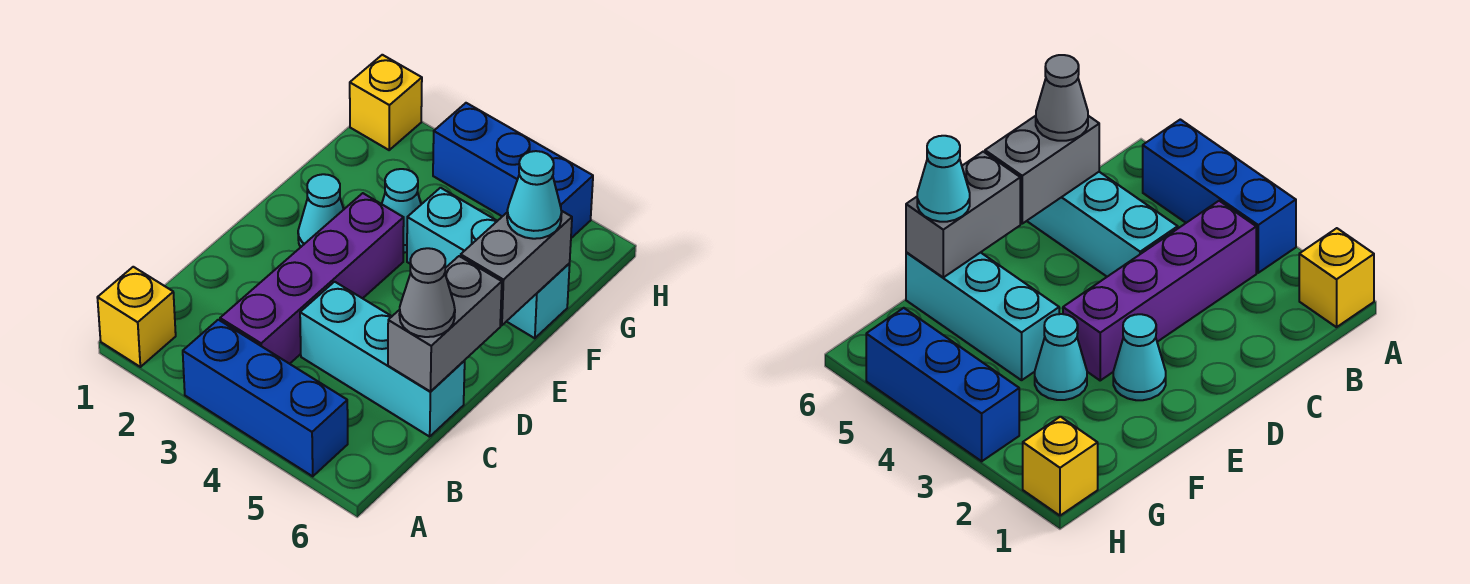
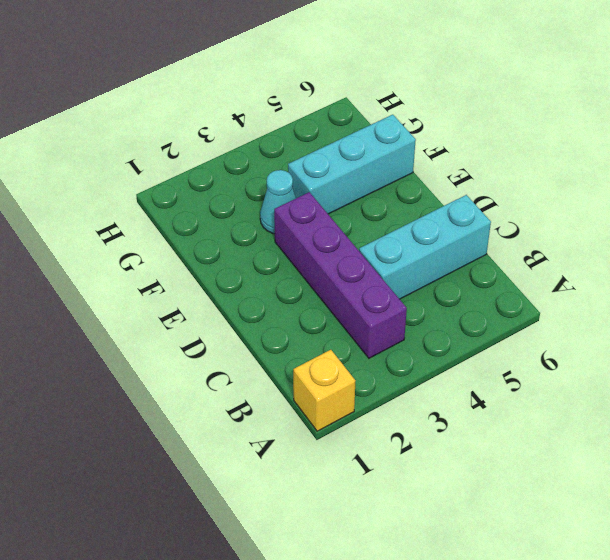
none -> blue 1x3 brick [183,320,348,476]
none -> cyan 1x1 cone [298,174,344,247]
none -> yellow 1x1 brick [350,55,422,150]

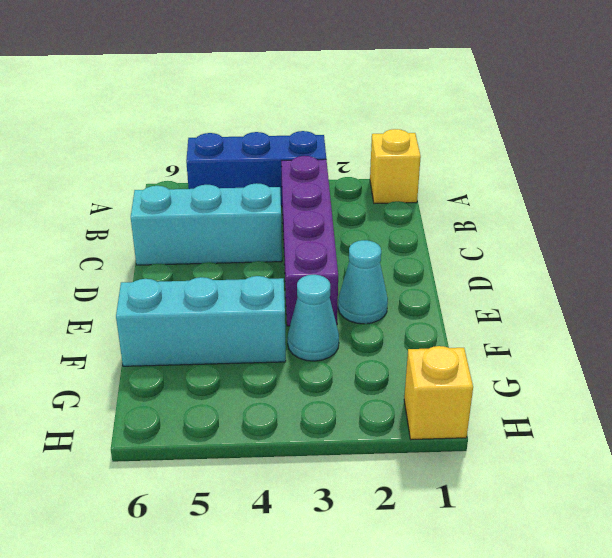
none -> blue 1x3 brick [433,103,593,238]
none -> grey 1x2 brick [388,256,502,392]
none -> grey 1x2 brick [461,211,572,325]

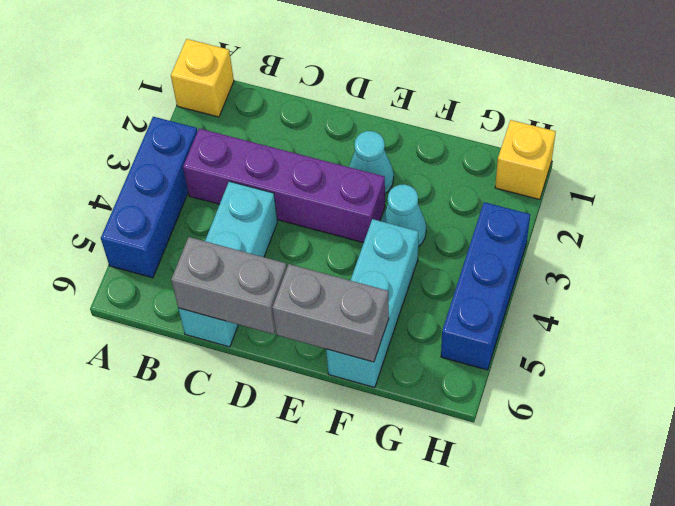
none -> grey 1x1 cone [399,248,455,337]
none -> cyan 1x1 cone [507,151,562,239]

